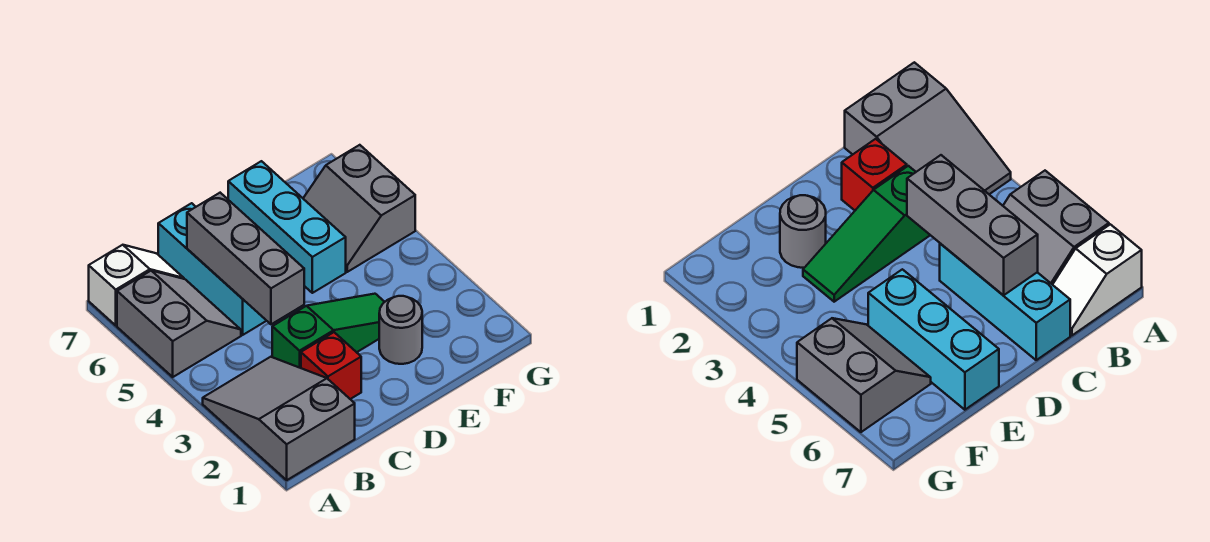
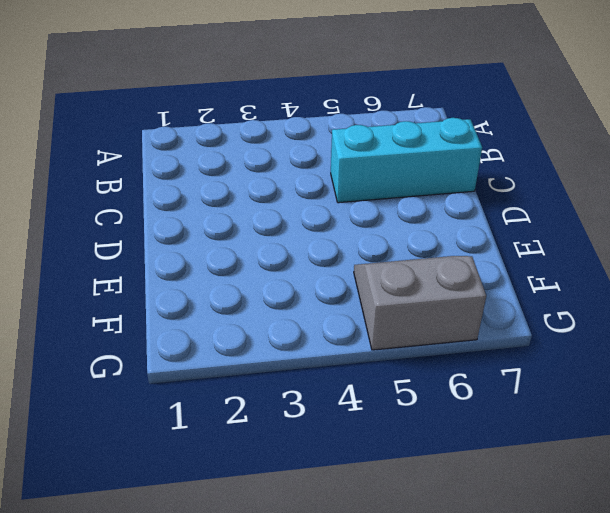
none -> grey 2x3 slope [203,357,355,480]
none -> grey 2x2 slope [117,271,241,377]

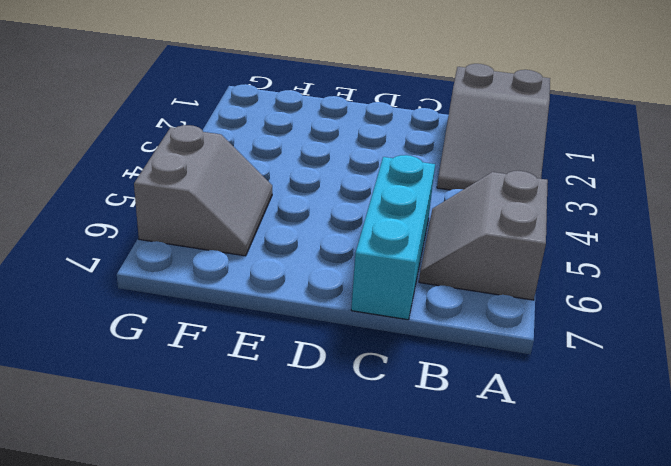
none -> white 1x2 slope [89,245,184,325]
none -> red 1x1 brick [301,332,361,399]

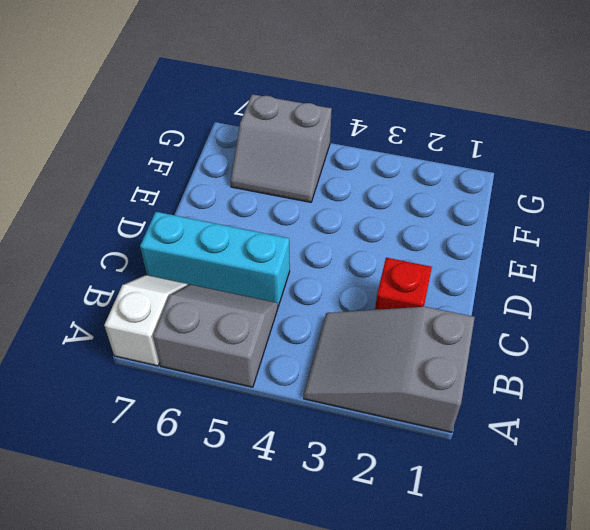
none -> green 1x3 slope [272,294,384,368]
none -> grey 1x1 round brick [379,296,422,364]

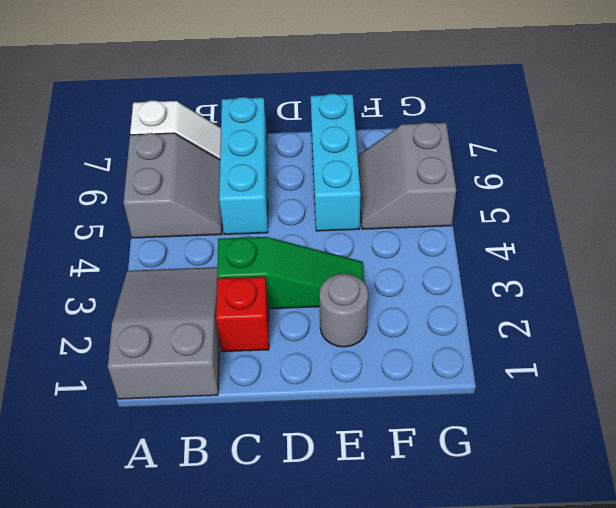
none -> grey 1x3 brick [187,193,304,324]

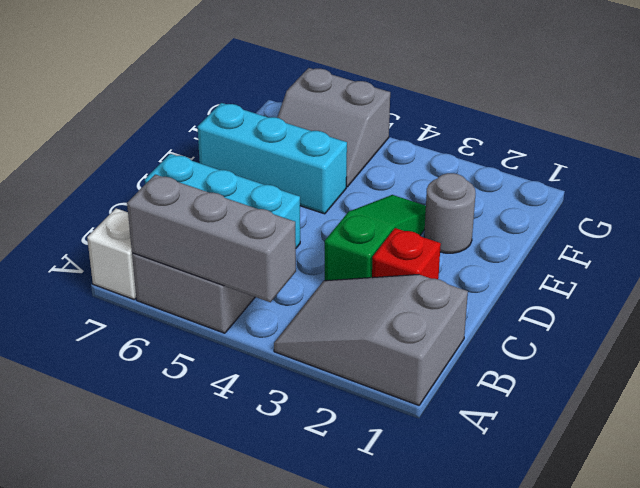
grey 1x3 brick [127,174,296,302] -> grey 1x3 brick moved to [187,193,304,324]

